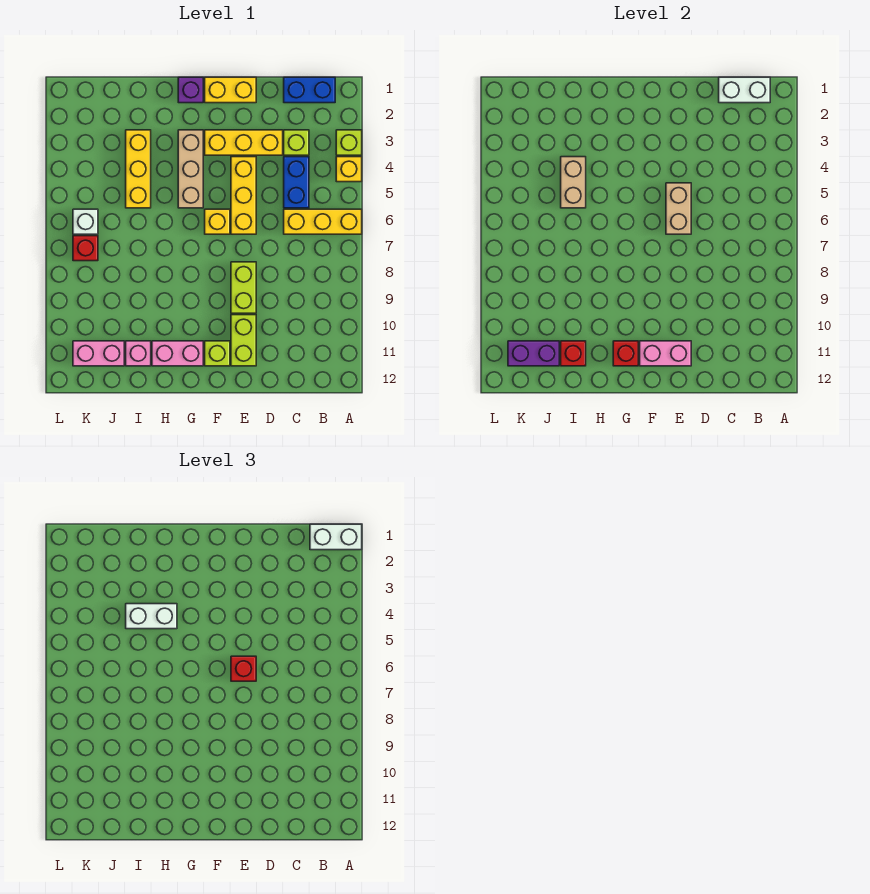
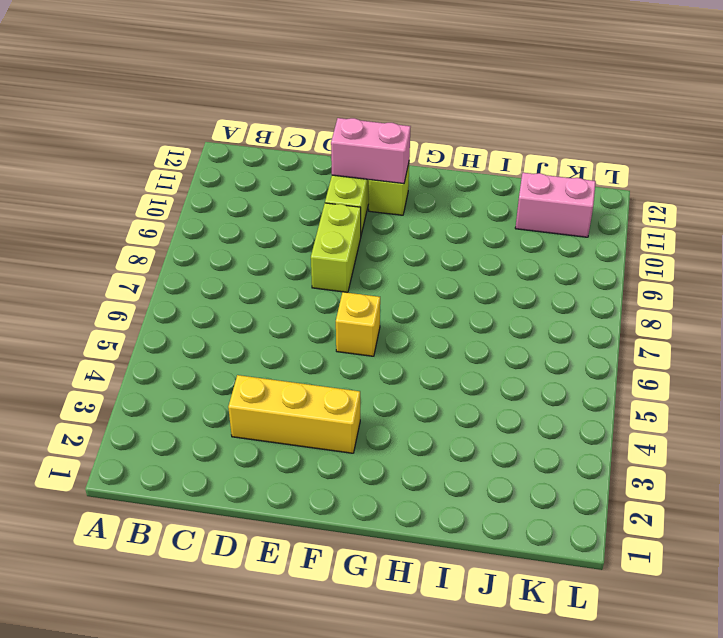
none -> lime 1x1 brick [336,130,362,155]
none -> yellow 1x1 brick [336,157,362,182]
none -> yellow 1x3 brick [284,209,362,234]
none -> blue 1x2 brick [284,77,335,103]

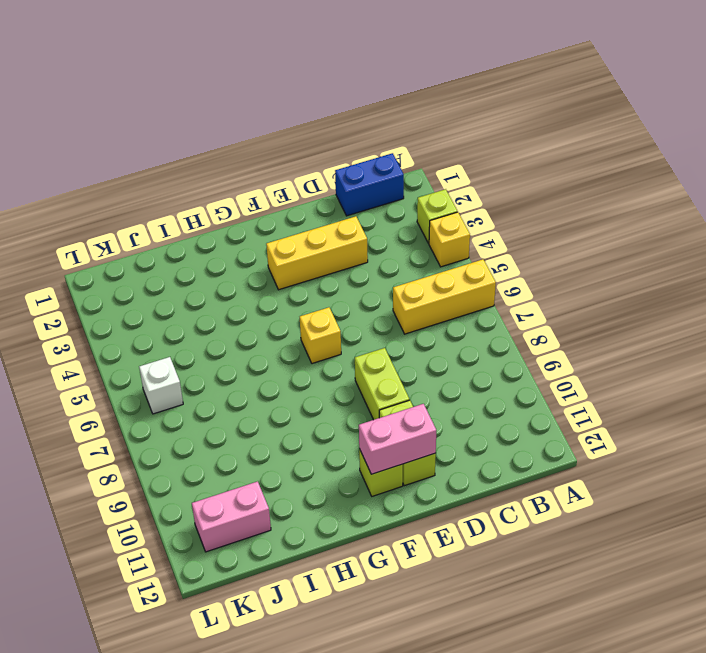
none -> lime 1x1 brick [284,130,309,155]
none -> blue 1x2 brick [284,157,309,208]
none -> yellow 1x2 brick [205,77,256,103]
none -> yellow 1x3 brick [231,157,256,234]

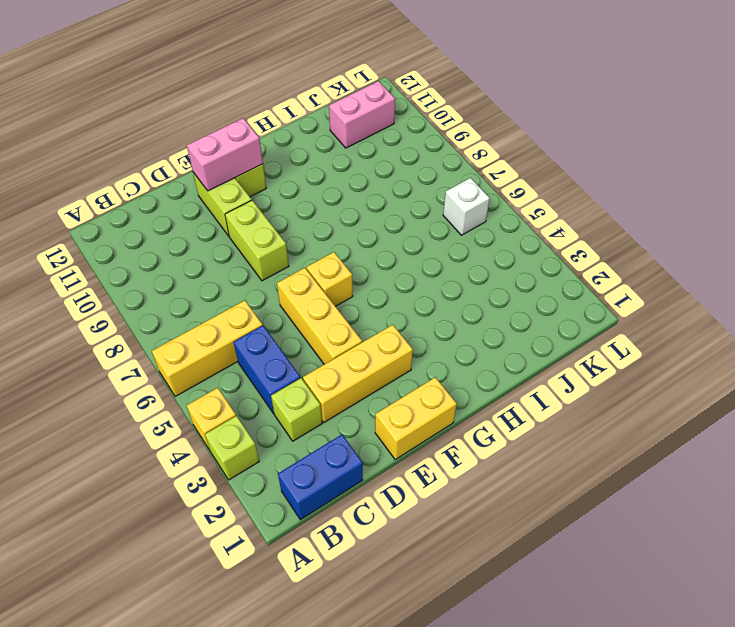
none -> purple 1x1 brick [178,77,203,103]
none -> tan 1x3 brick [178,130,203,208]
none -> pink 1x2 brick [152,341,203,366]
none -> yellow 1x3 brick [126,130,151,208]

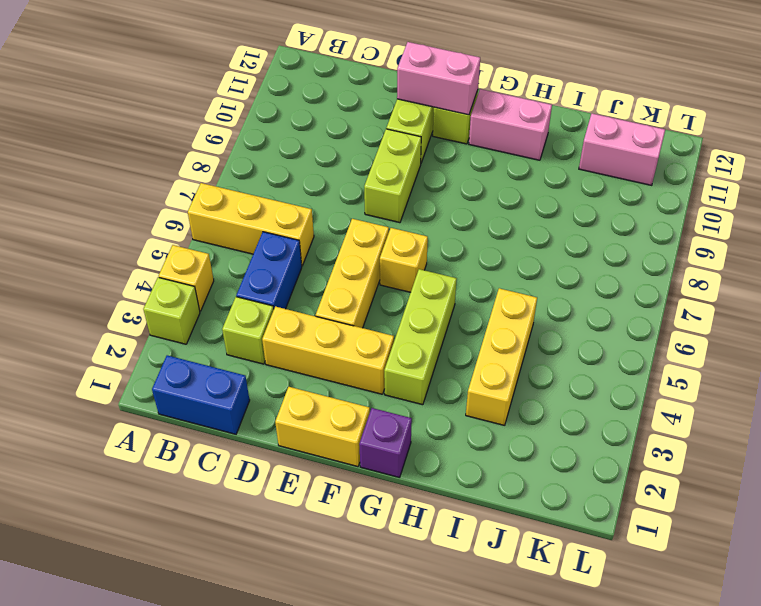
lime 1x3 brick [384,269,457,405] -> tan 1x3 brick [178,130,203,208]
none -> pink 1x1 brick [126,341,151,366]
none -> white 1x1 brick [73,209,98,234]
none -> red 1x1 brick [73,236,98,261]
none -> white 1x2 brick [719,77,770,103]

